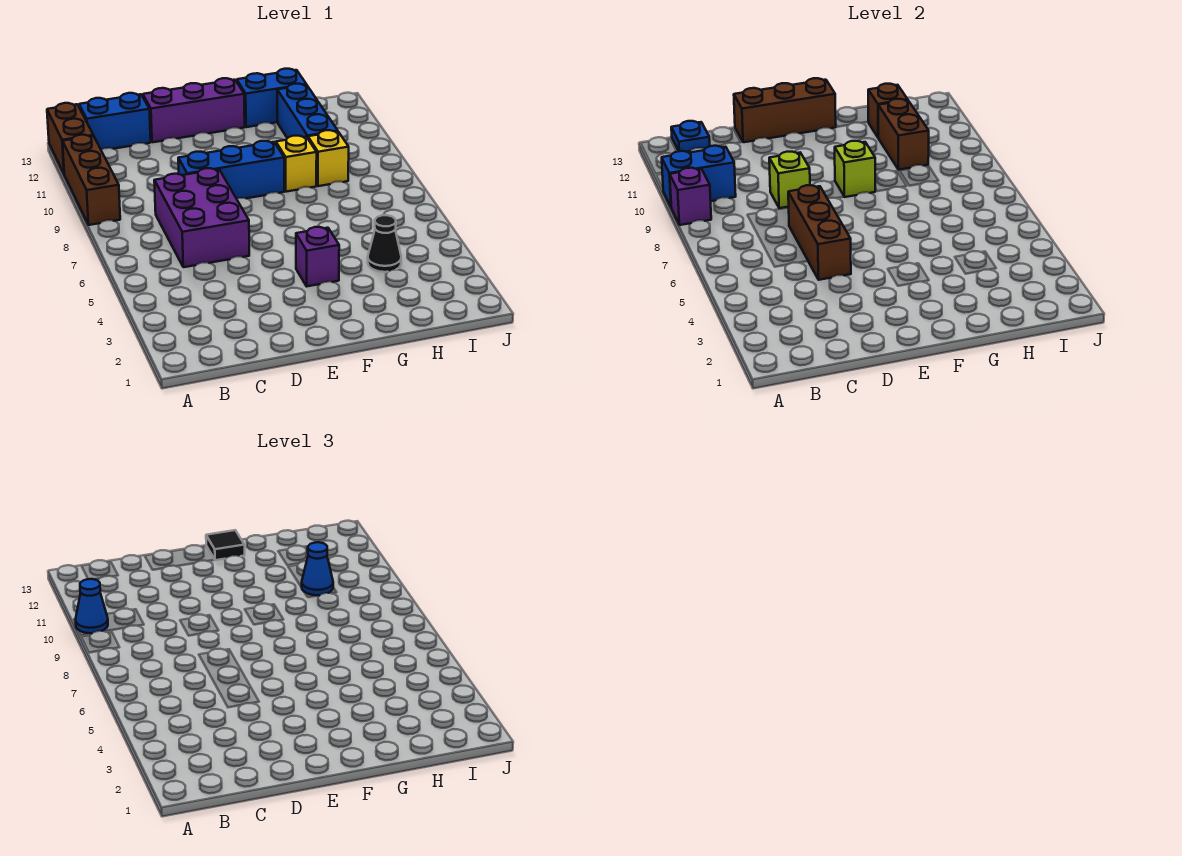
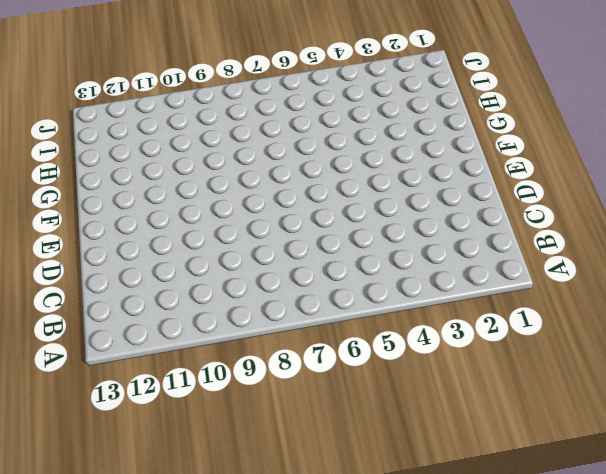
none -> brown 1x3 brick [63,135,120,225]
none -> brown 1x2 brick [47,103,93,173]
none -> blue 1x2 brick [79,93,151,149]

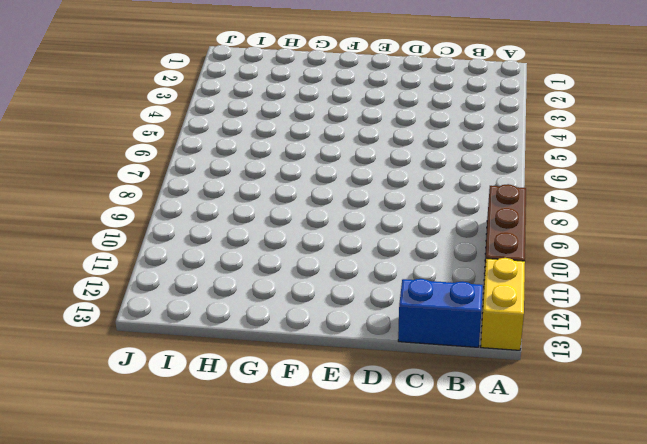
yellow 1x2 brick [481,258,525,350] -> brown 1x2 brick [47,103,93,173]
none -> purple 2x3 brick [154,168,249,267]
none -> blue 1x3 brick [178,141,284,199]
none -> purple 1x3 brick [143,78,245,142]

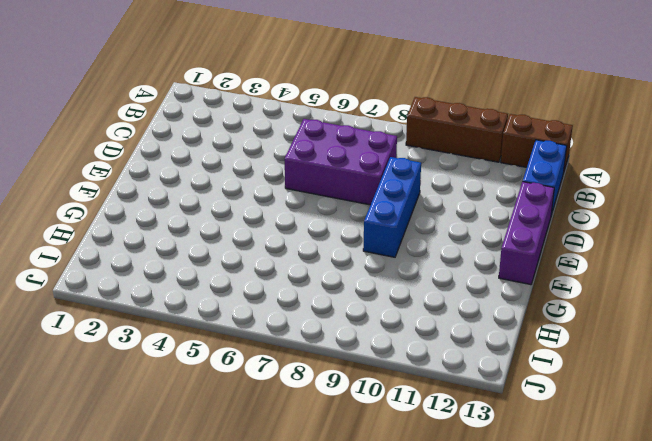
none -> purple 1x1 brick [296,227,339,286]
none -> yellow 1x1 brick [276,136,317,192]
none -> blue 1x2 brick [237,69,306,127]

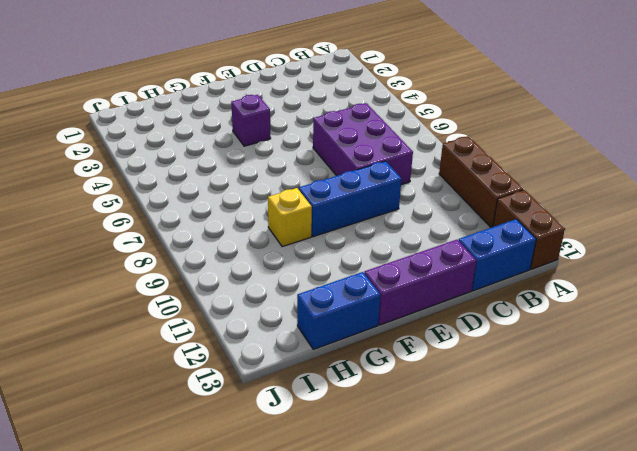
none -> black 1x1 cone [368,215,401,272]
none -> yellow 1x1 brick [308,130,349,186]
none -> blue 1x3 brick [277,84,338,138]

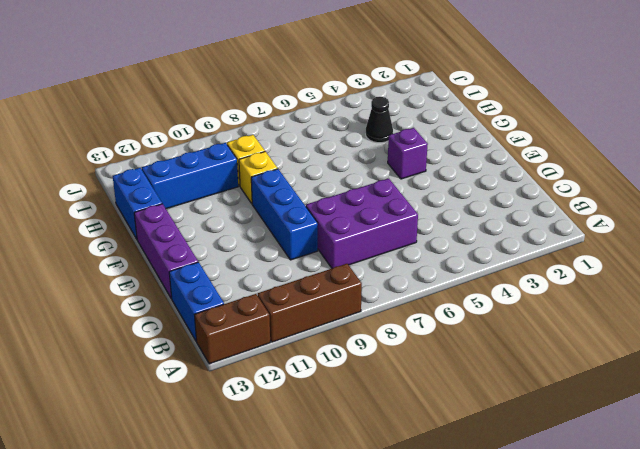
none -> purple 1x1 brick [670,168,711,225]
none -> blue 1x2 brick [662,146,736,206]
none -> blue 1x1 plate [671,121,710,152]

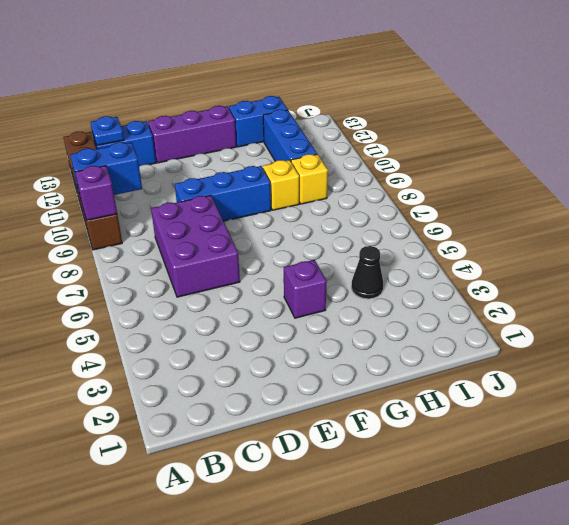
none -> brown 1x3 brick [788,185,851,280]
none -> lime 1x1 brick [769,152,810,208]
none -> brown 1x3 brick [734,78,836,142]

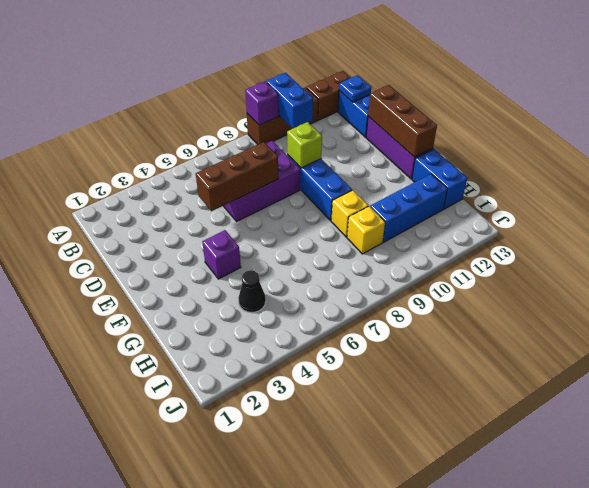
none -> lime 1x1 brick [835,141,875,197]
none -> brown 1x2 brick [878,99,929,170]
none -> brown 1x1 brick [868,84,908,137]

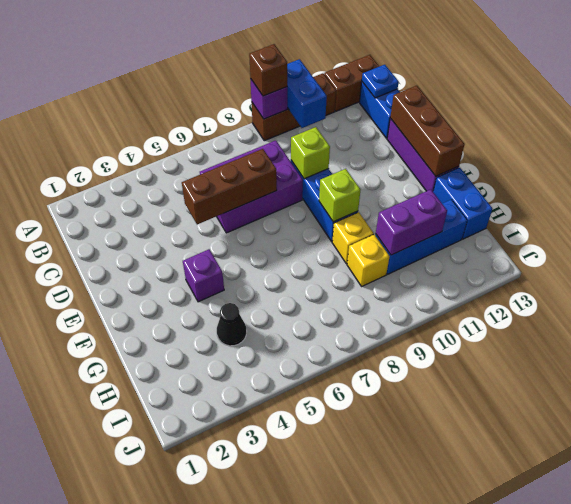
brown 1x1 brick [249,44,287,96] -> brown 1x1 brick moved to [868,84,908,137]
purple 1x2 brick [376,189,447,255] -> brown 1x2 brick [878,99,929,170]
none -> blue 1x1 cone [75,579,108,634]
none -> black 1x1 tile [206,530,245,560]
none -> blue 1x1 cone [301,542,333,596]

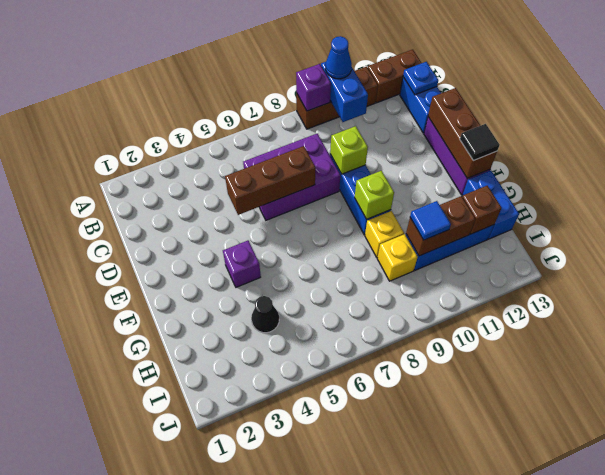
blue 1x1 tile [410,201,451,240] -> blue 1x1 cone [301,542,333,596]

